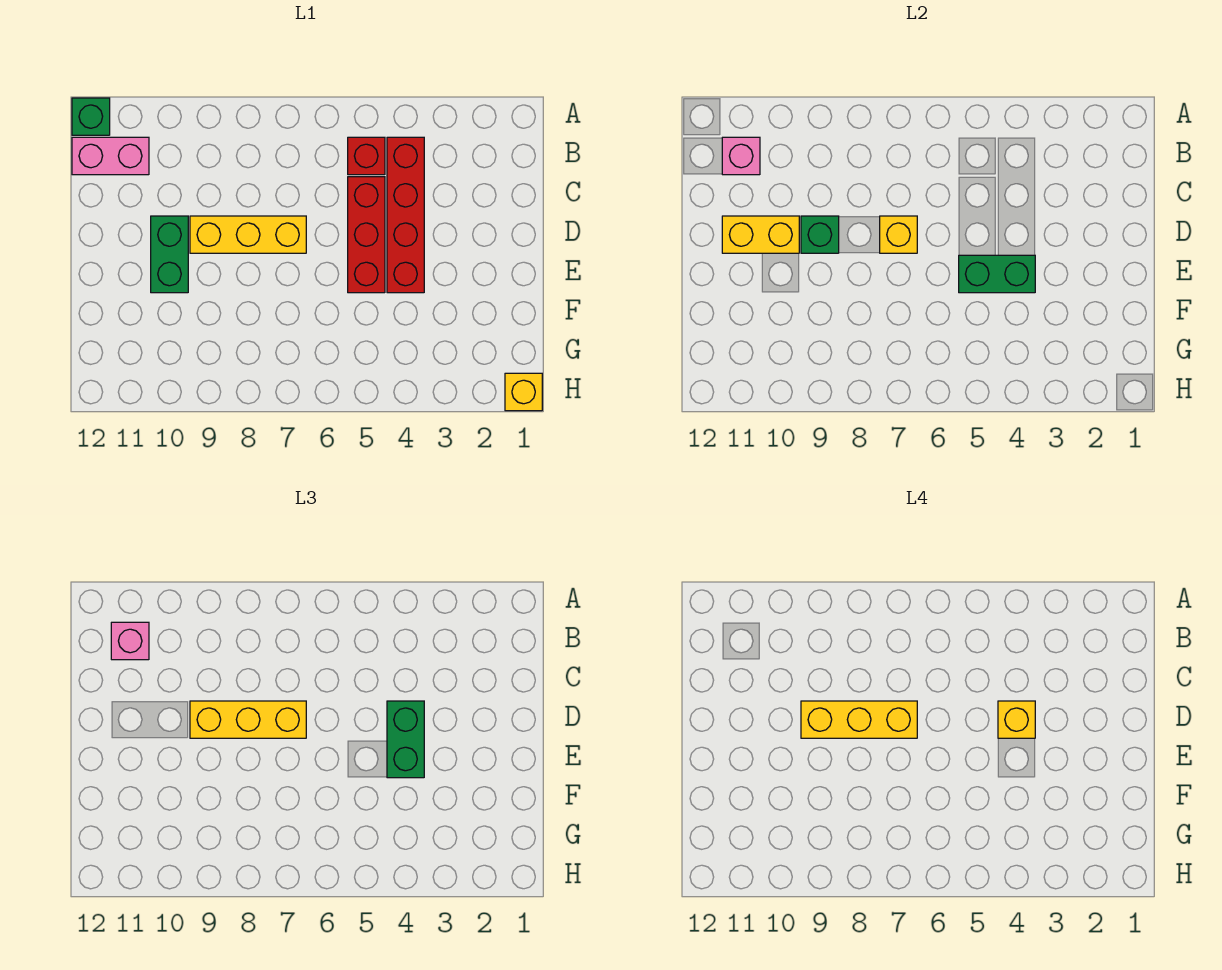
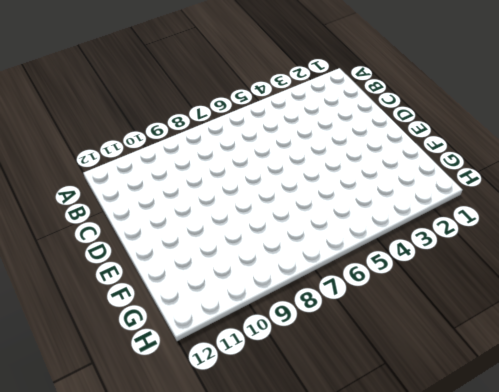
none -> green 1x1 brick [72,98,110,135]
none -> red 1x4 brick [387,137,424,293]
none -> red 1x1 brick [348,137,385,175]

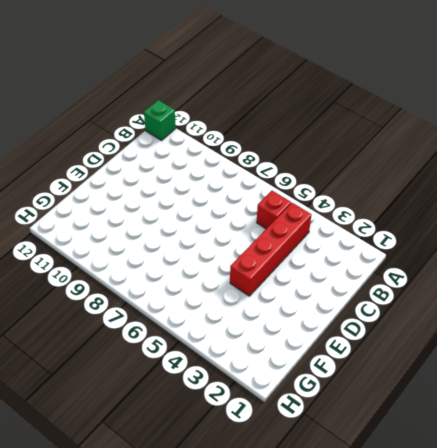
none -> pink 1x2 brick [72,137,149,175]
none -> red 1x3 brick [348,177,385,293]
none -> yellow 1x3 brick [190,216,306,253]

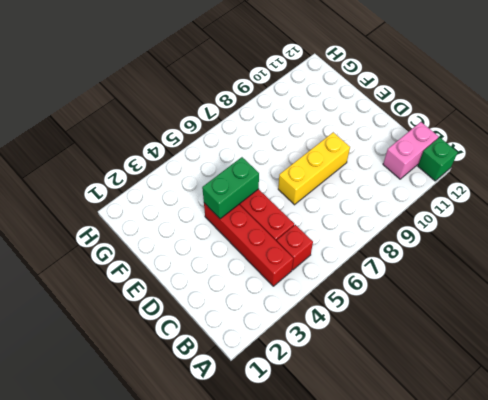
none -> green 1x2 brick [151,216,188,293]
none -> yellow 1x1 brick [505,373,542,411]
none -> pink 1x1 brick [722,137,760,175]

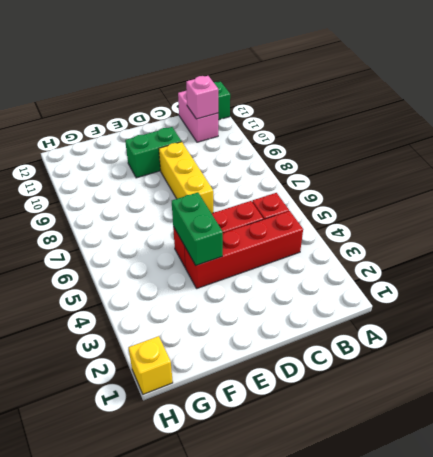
none -> yellow 1x1 brick [880,216,917,253]
none -> green 1x1 brick [801,216,839,253]
none -> yellow 1x2 brick [722,216,799,253]

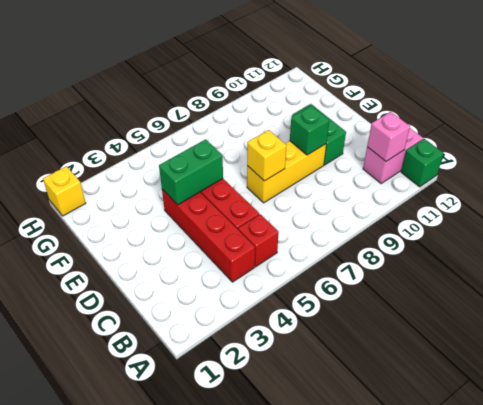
none -> yellow 1x2 brick [722,216,799,253]
none -> pink 1x1 brick [111,622,149,660]
none -> green 1x2 brick [387,701,424,778]

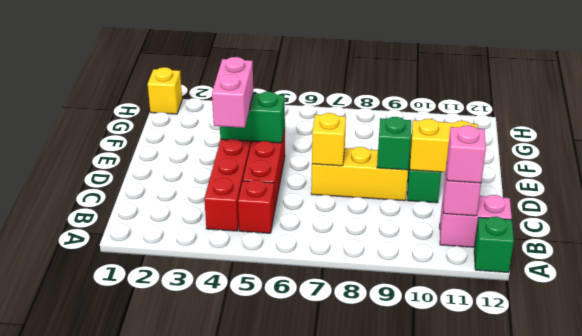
pink 1x2 brick [212,57,253,128] -> green 1x2 brick [387,701,424,778]
none -> yellow 1x3 brick [190,701,306,738]
none -> yellow 1x1 brick [998,701,1035,738]
none -> yellow 1x3 brick [801,701,917,738]

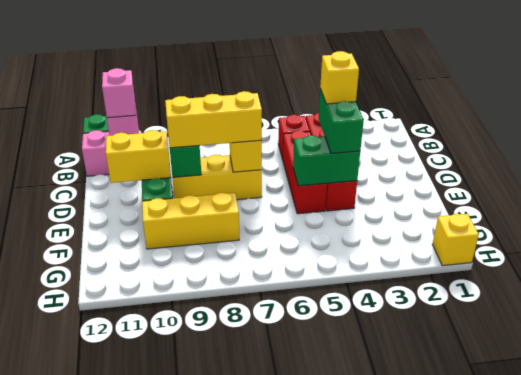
yellow 1x3 brick [142,193,239,249] -> yellow 1x3 brick moved to [801,701,917,738]

